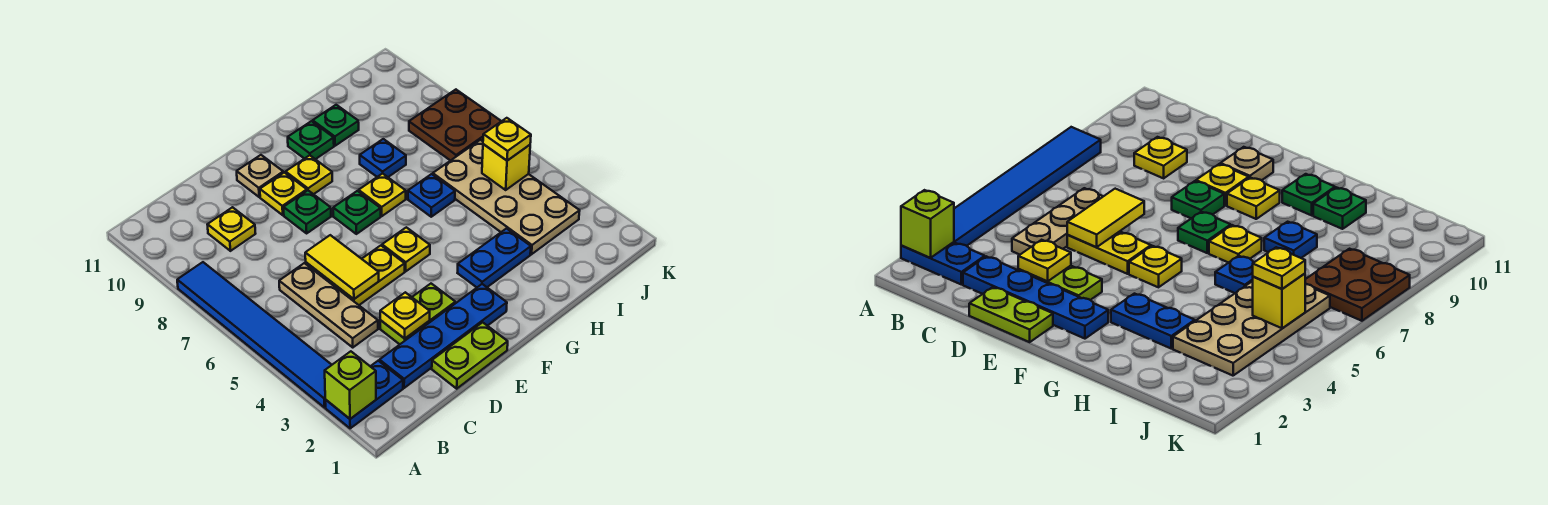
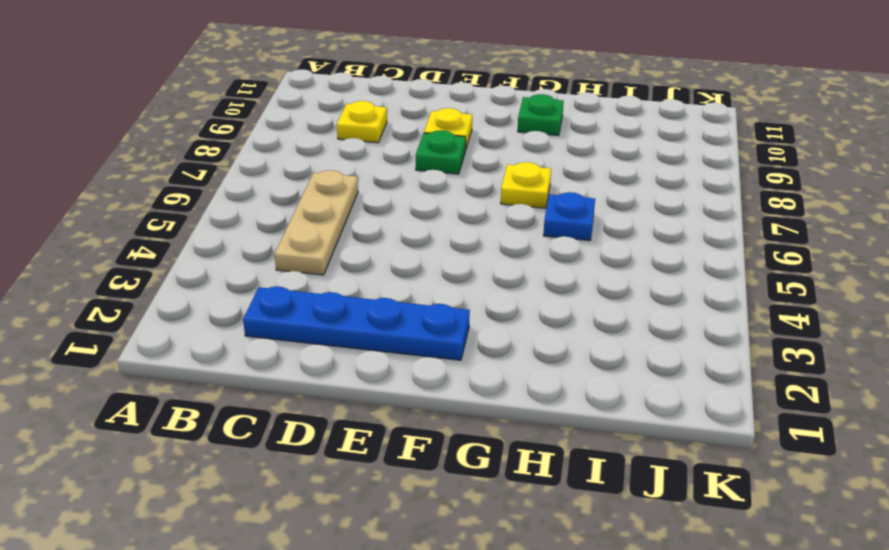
none -> blue 1x2 plate [325,361,403,428]
none -> blue 1x6 tile [177,262,332,407]
none -> lime 1x2 plate [432,322,508,389]

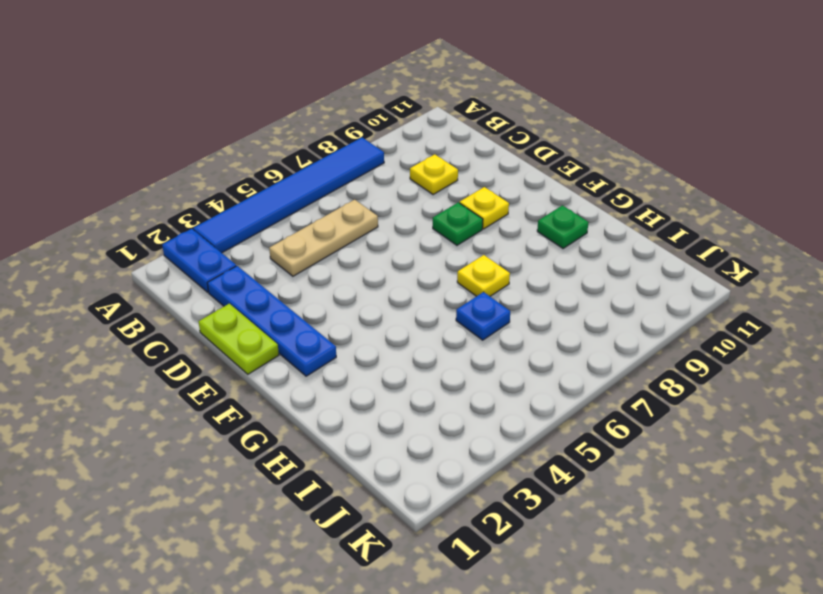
none -> lime 1x2 plate [380,284,455,344]
none -> yellow 1x2 plate [330,246,405,305]
none -> tan 1x1 plate [237,155,283,197]

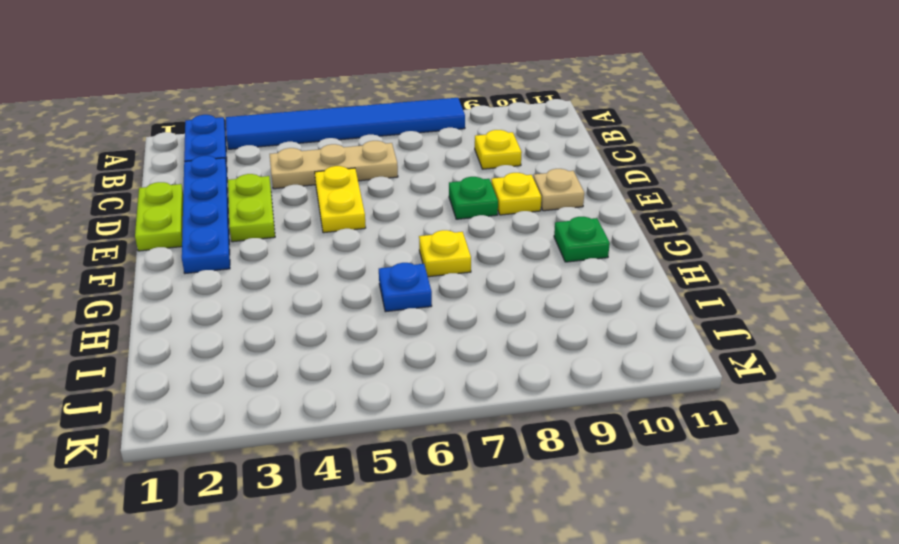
none -> yellow 1x1 plate [382,227,430,271]
none -> green 1x1 plate [333,191,381,234]
none -> yellow 1x1 plate [286,155,332,194]

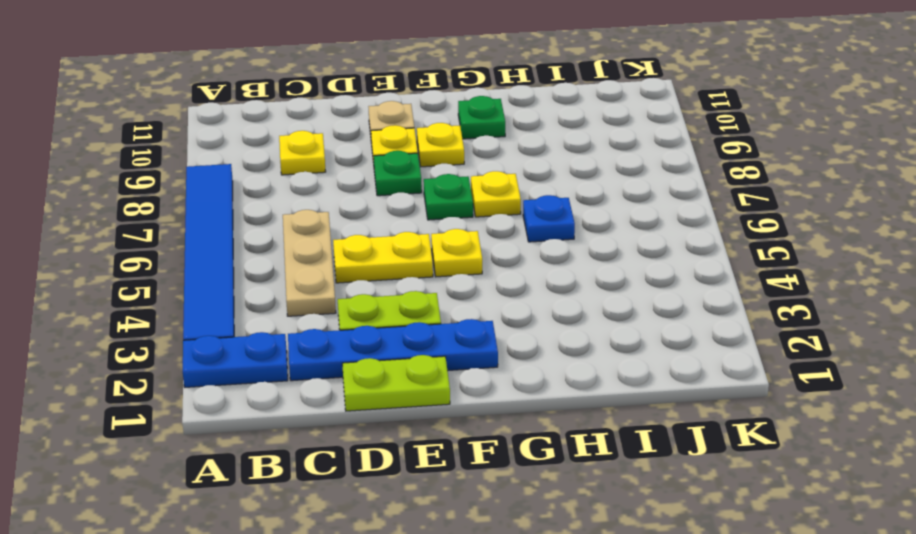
none -> blue 1x2 plate [458,229,531,287]
none -> blue 1x1 plate [360,139,406,177]
none -> green 1x1 plate [313,105,359,146]

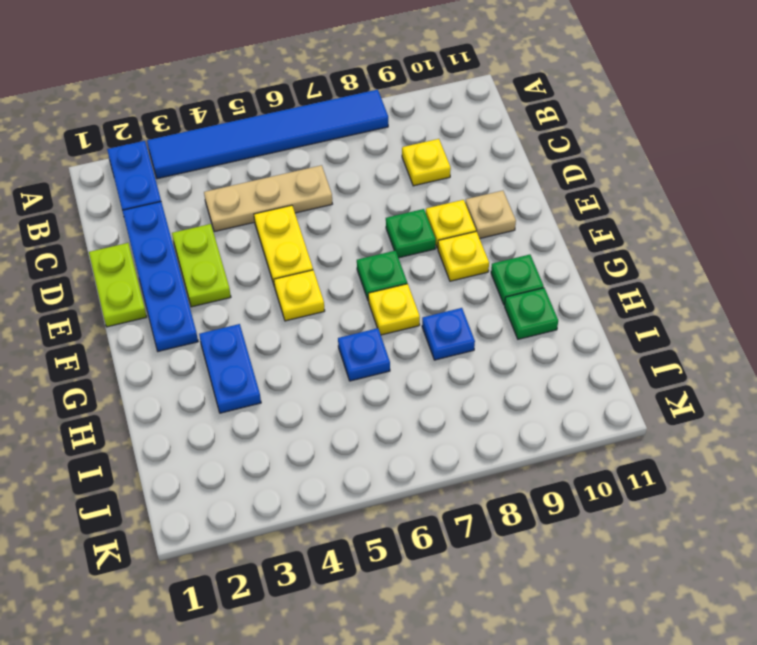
none -> tan 2x4 plate [433,140,580,254]
none -> brown 2x2 plate [409,90,501,161]
none -> lime 1x1 brick [325,351,376,419]

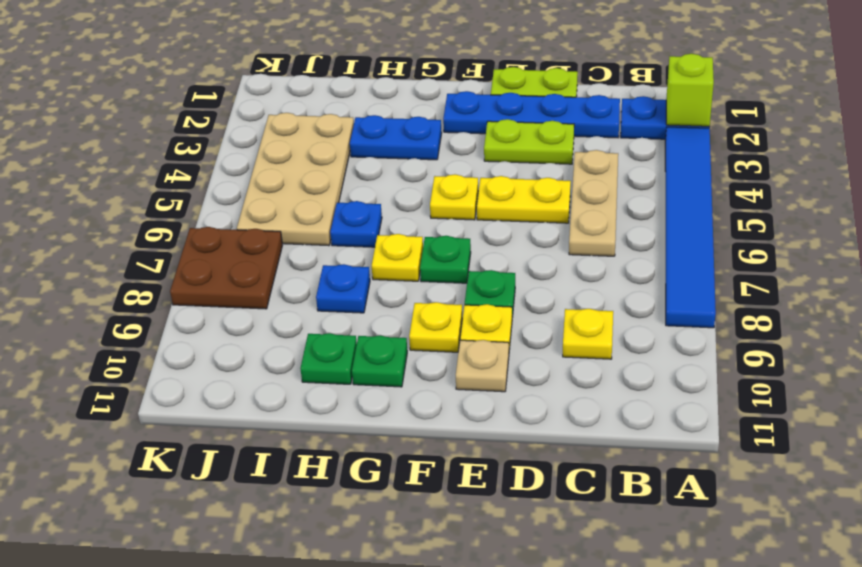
none -> yellow 1x1 plate [380,292,430,339]
none -> yellow 1x2 tile [305,235,379,299]
none -> yellow 1x1 brick [482,144,530,190]

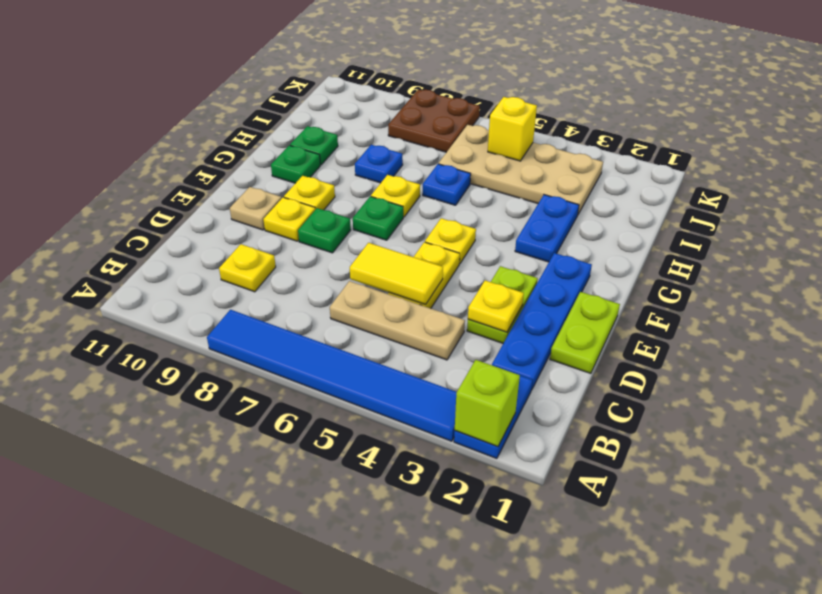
none -> yellow 1x1 plate [483,118,531,161]

